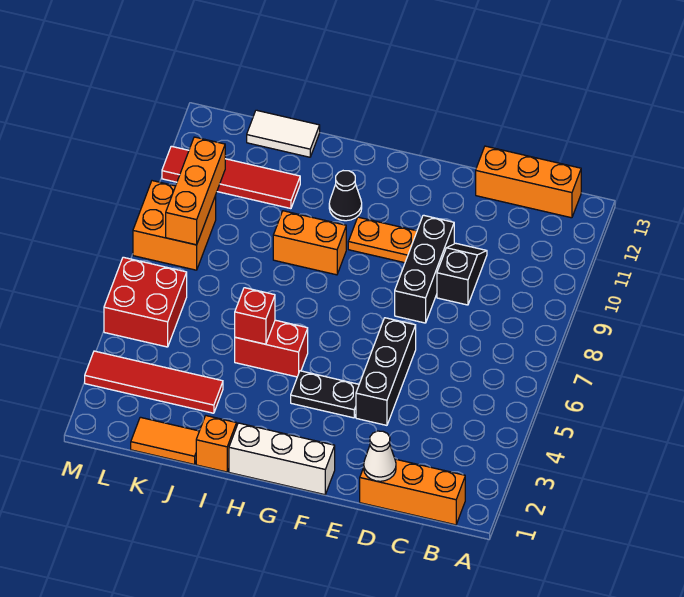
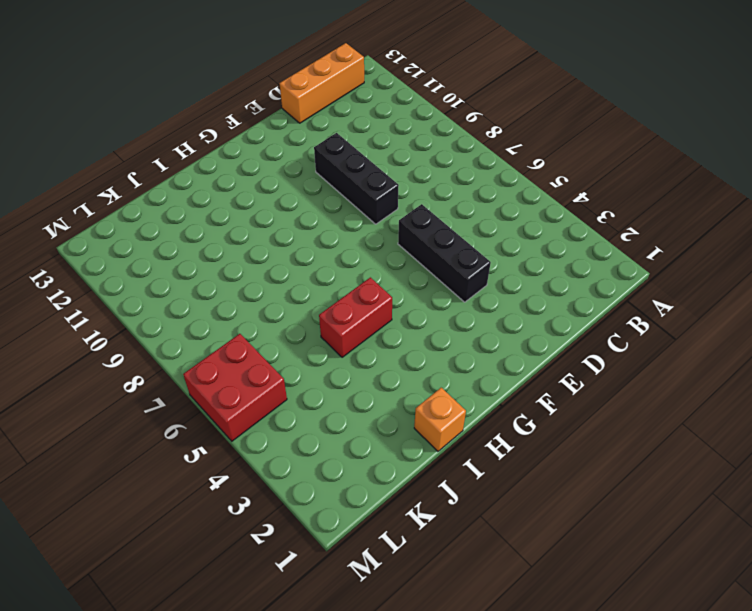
none -> orange 1x3 brick [360,459,465,525]
none -> black 1x2 slope [437,243,487,305]
none -> white 1x3 brick [229,423,335,495]

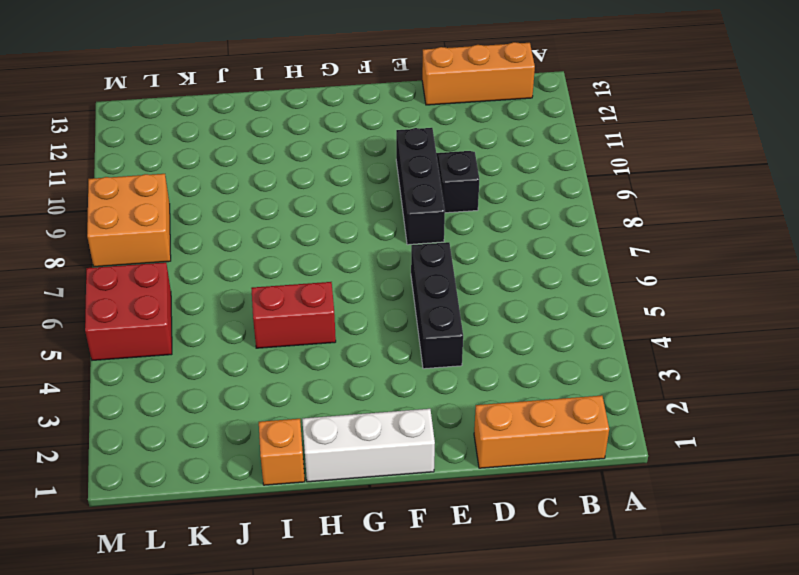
none -> black 1x2 plate [291,371,359,418]
none -> orange 1x2 plate [348,217,417,263]
none -> orange 1x2 brick [273,211,346,275]

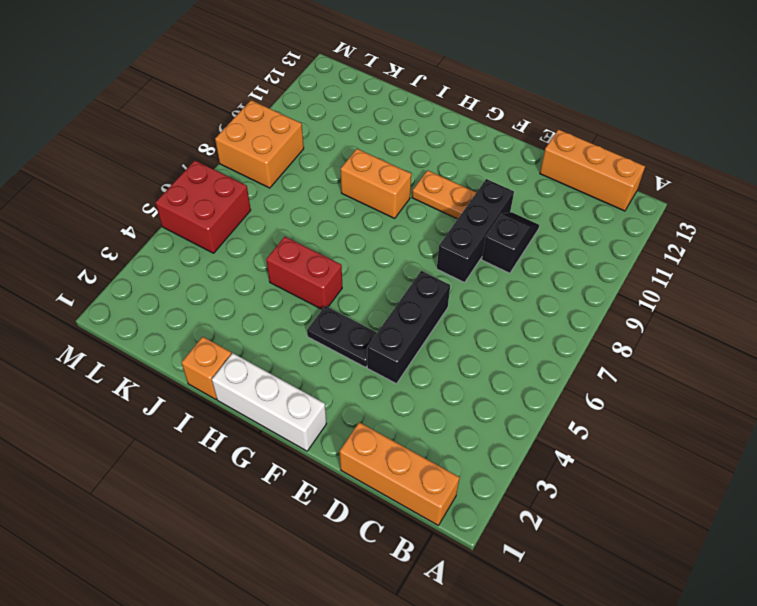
none -> black 1x1 cone [329,171,362,221]
none -> orange 1x2 tile [131,417,199,464]
none -> red 1x4 tile [85,351,223,413]

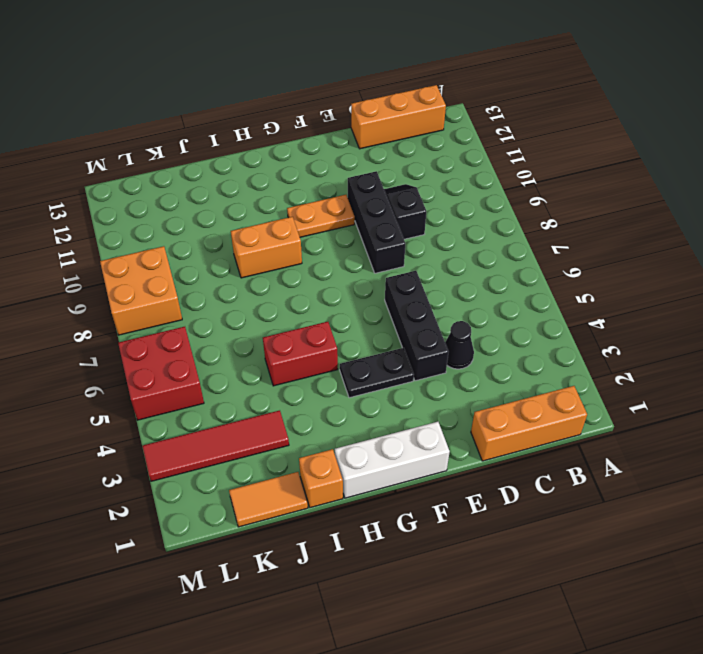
black 1x1 cone [445,321,474,369] -> black 1x1 cone moved to [329,171,362,221]
none -> red 1x4 tile [162,146,300,209]
none -> white 1x2 tile [247,110,320,157]
none -> white 1x1 cone [364,431,396,481]

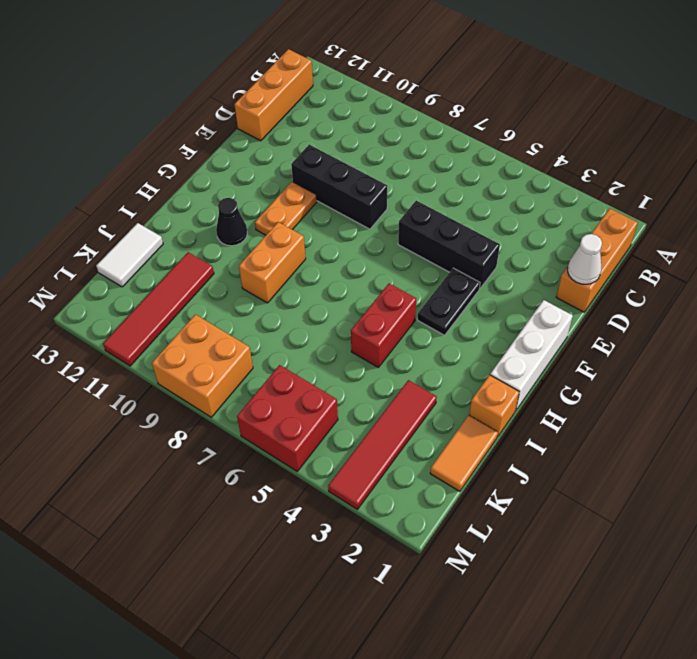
none -> black 1x2 slope [437,243,487,305]
none -> red 1x1 brick [235,288,275,344]
none -> orange 1x3 brick [166,137,225,245]

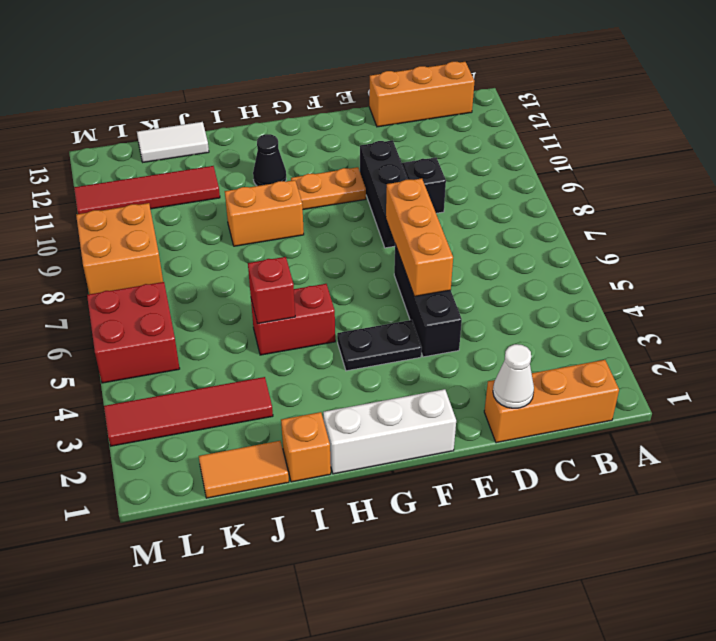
orange 1x3 brick [386,178,453,296] -> orange 1x3 brick moved to [166,137,225,245]

